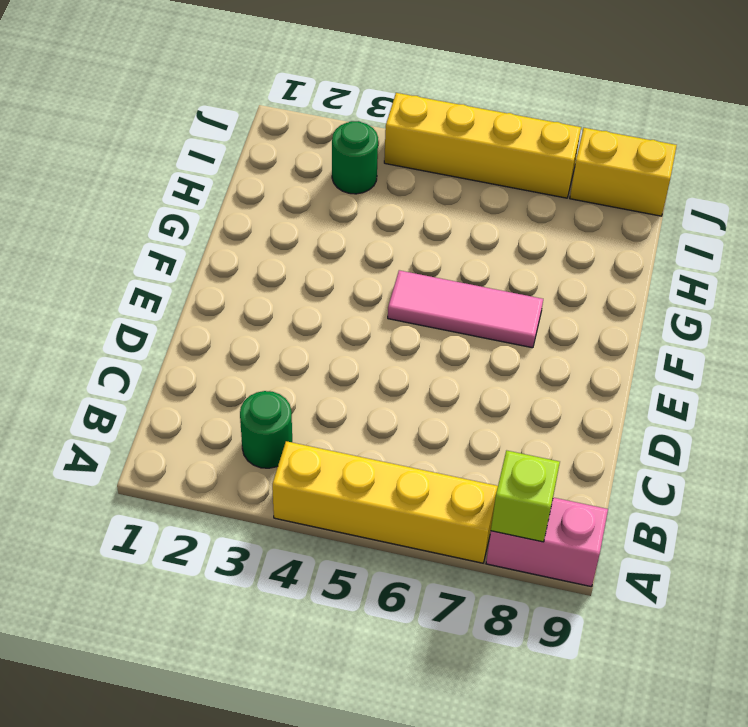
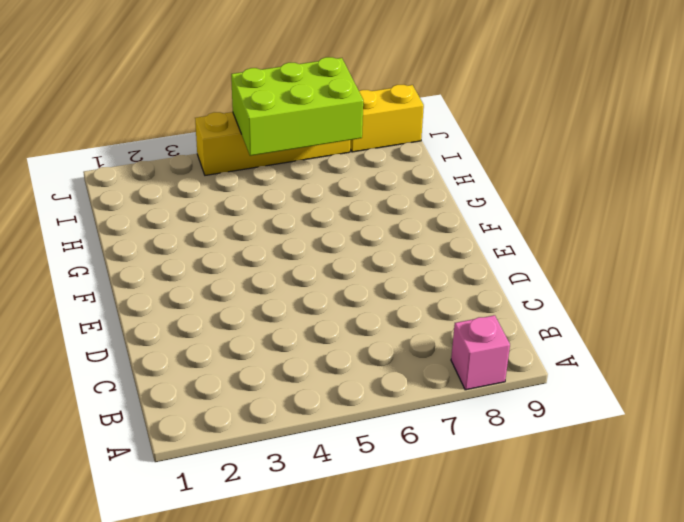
pink 1x1 brick [451,315,510,390] -> pink 1x2 brick [486,498,608,587]
lime 2x3 brick [231,57,363,156] -> none
none -> yellow 1x4 brick [272,441,498,563]
none -> green 1x1 round brick [240,391,292,468]

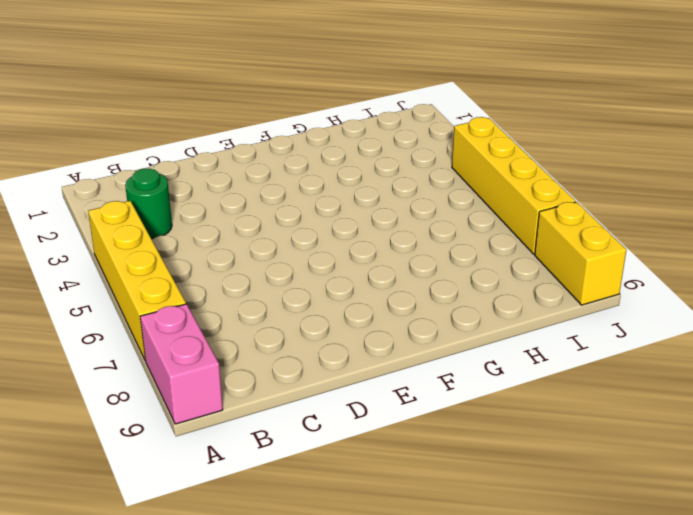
none -> pink 1x3 tile [388,270,543,348]
none -> green 1x1 round brick [332,121,378,194]

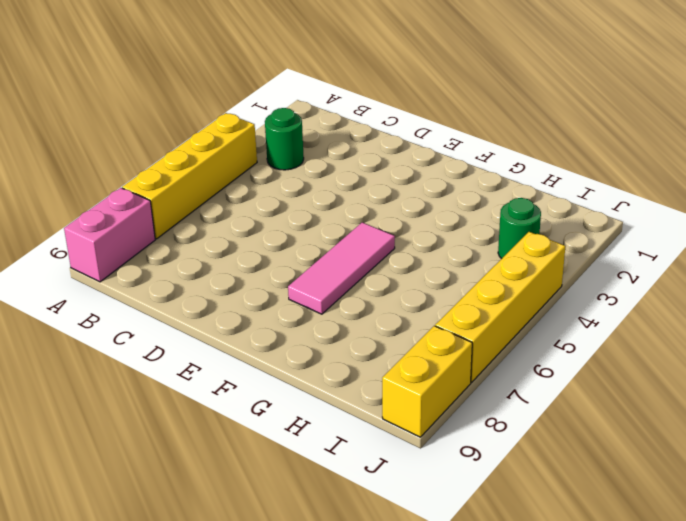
none -> lime 1x1 brick [491,450,560,542]

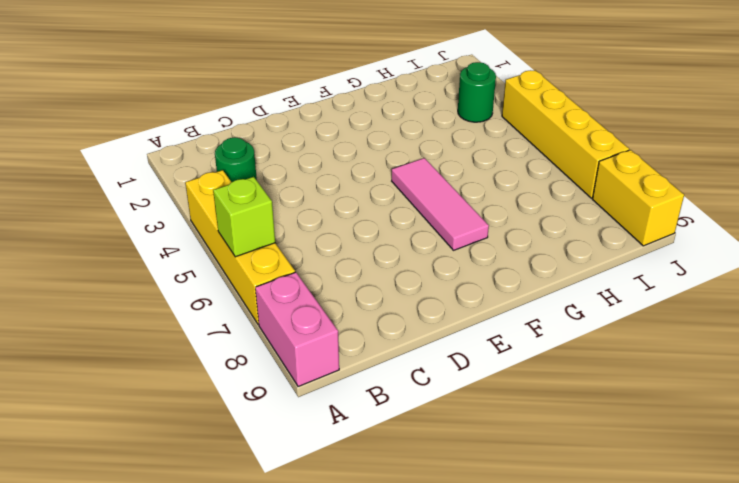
lime 1x1 brick [213,177,275,257] -> lime 1x1 brick moved to [491,450,560,542]

